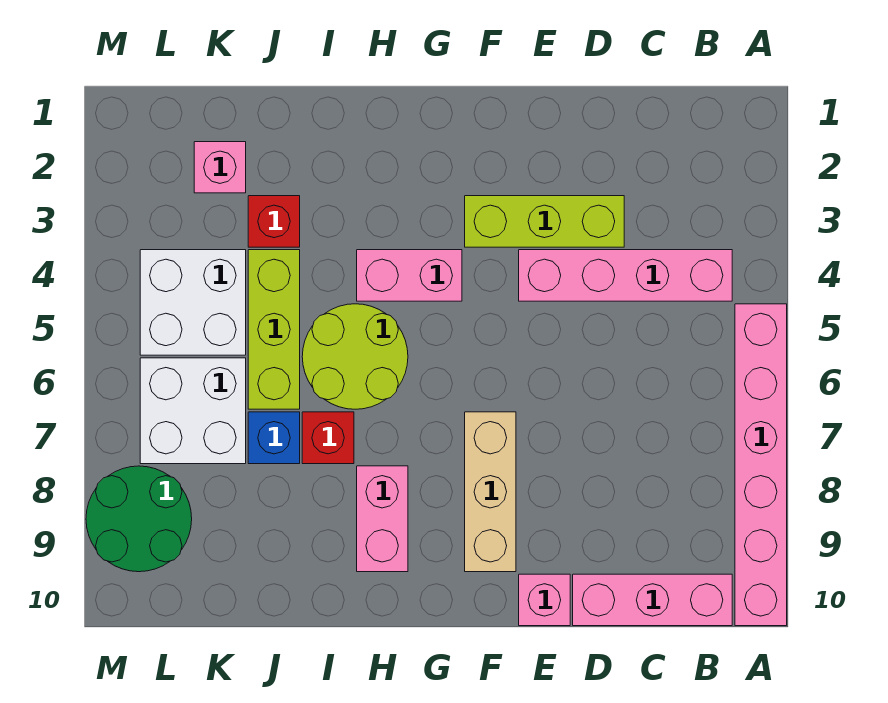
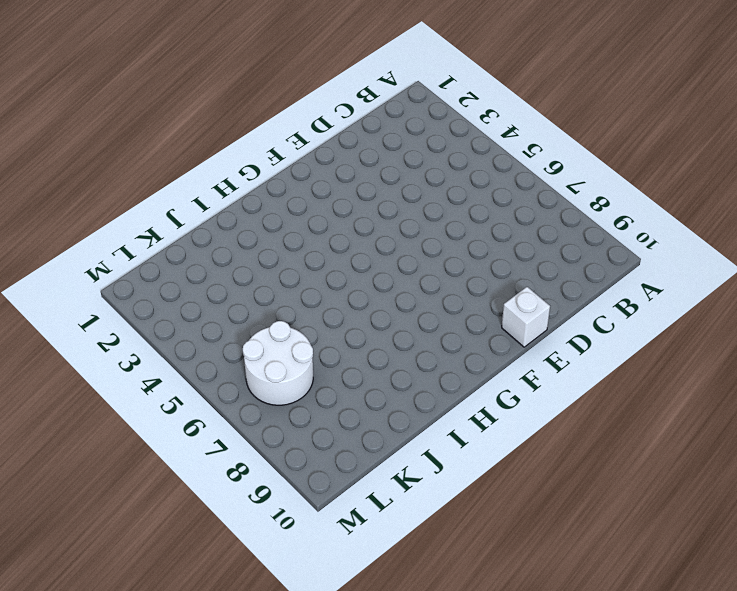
white 1x1 brick [502,287,550,347] -> pink 1x1 brick [519,574,570,626]
white 2x2 round brick [243,321,313,405] -> white 2x2 brick [140,358,246,464]
none -> pink 1x6 brick [735,304,787,626]
none -> pink 1x4 brick [519,250,732,301]
none -> pink 1x3 brick [573,574,732,626]

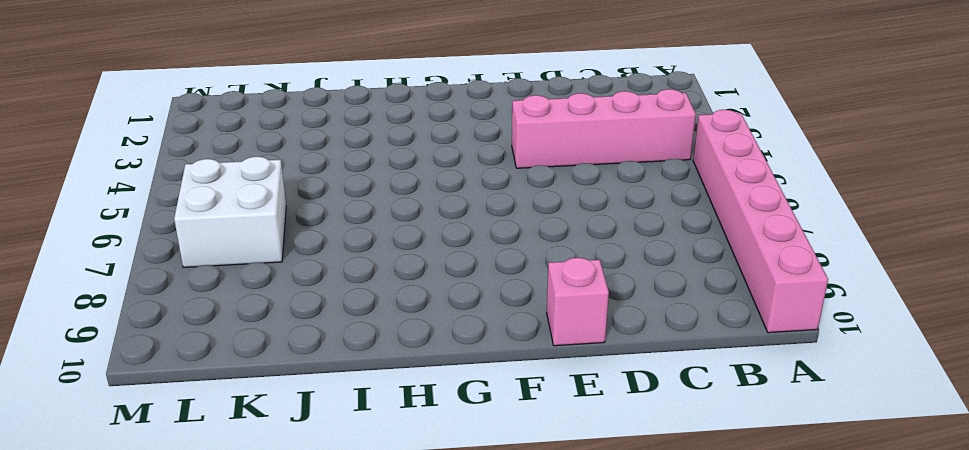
none -> pink 1x3 brick [573,574,732,626]
none -> lime 1x3 brick [465,196,624,247]
none -> tan 1x3 brick [465,412,516,572]

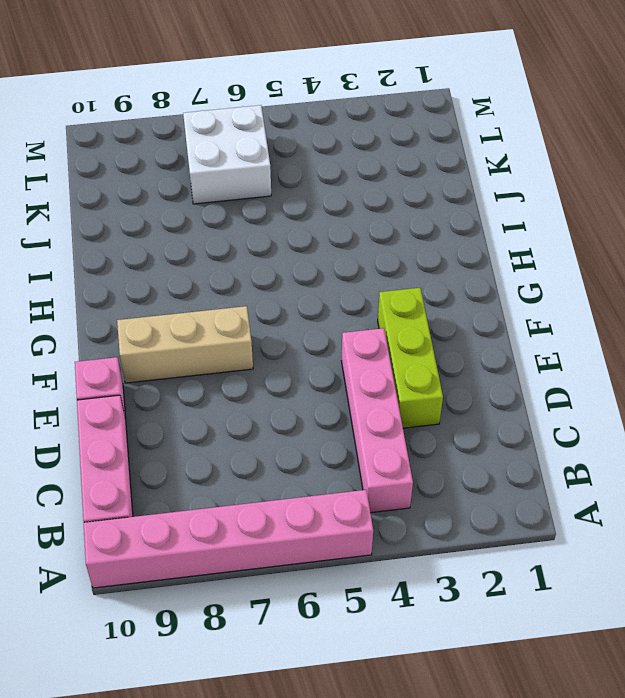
none -> pink 1x2 brick [357,250,462,301]
none -> lime 2x2 round brick [302,304,408,409]
none -> pink 1x2 brick [357,466,408,572]

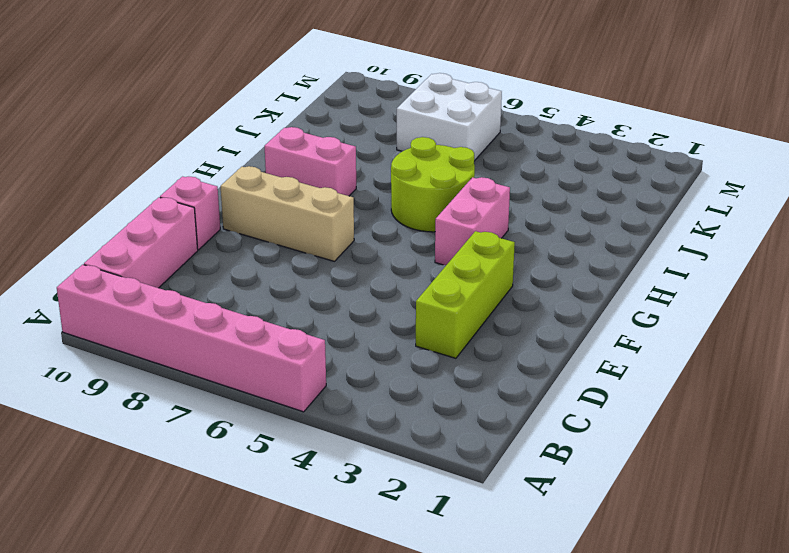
none -> pink 1x4 brick [519,250,732,301]
none -> red 1x1 brick [302,412,354,464]
none -> red 1x1 brick [248,196,300,247]

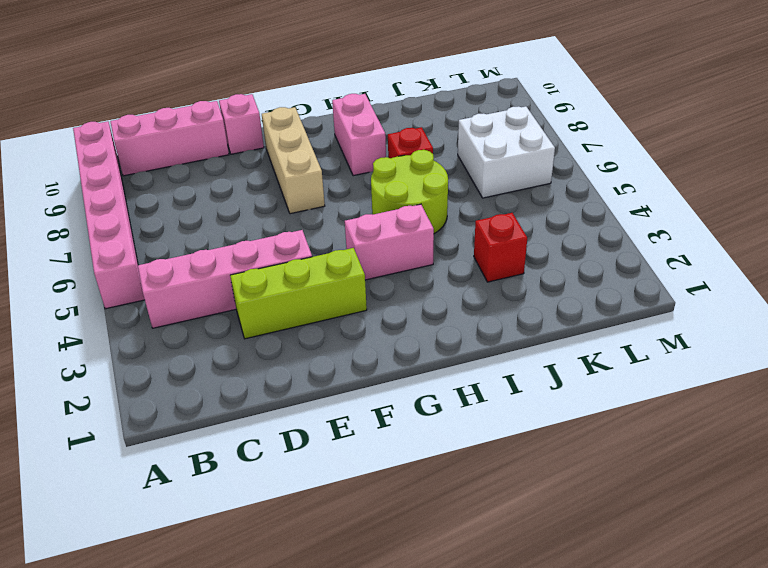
none -> lime 1x3 brick [248,250,300,409]
none -> blue 1x1 brick [248,412,300,464]
none -> pink 1x1 brick [194,142,246,193]

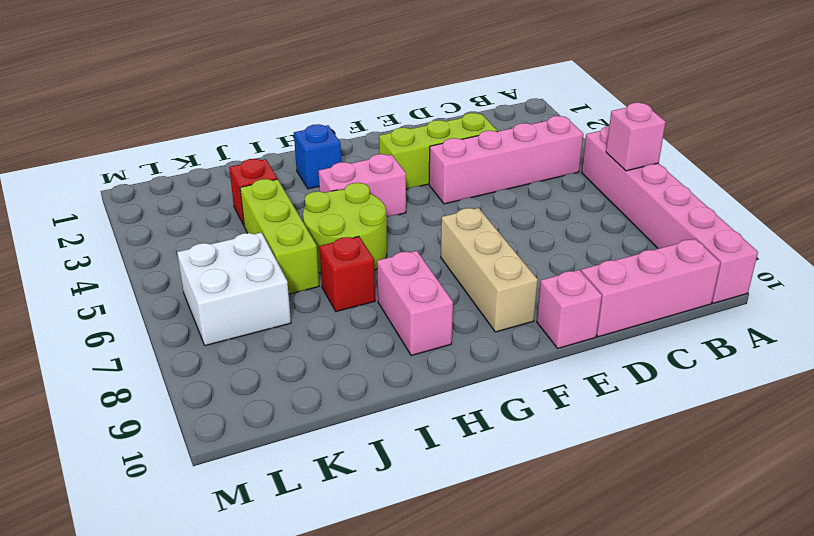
pink 1x1 brick [606,103,666,171] -> pink 1x1 brick moved to [194,142,246,193]
blue 1x1 brick [294,124,341,189] -> blue 1x1 brick moved to [248,412,300,464]
none -> white 2x2 brick [140,250,246,355]
none -> green 2x2 round brick [86,466,192,572]

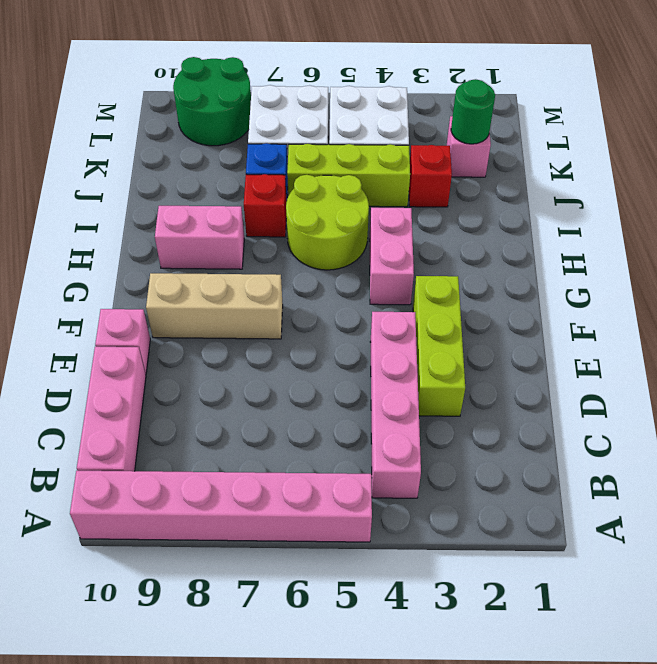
green 1x1 round brick [451,79,495,144] -> none

